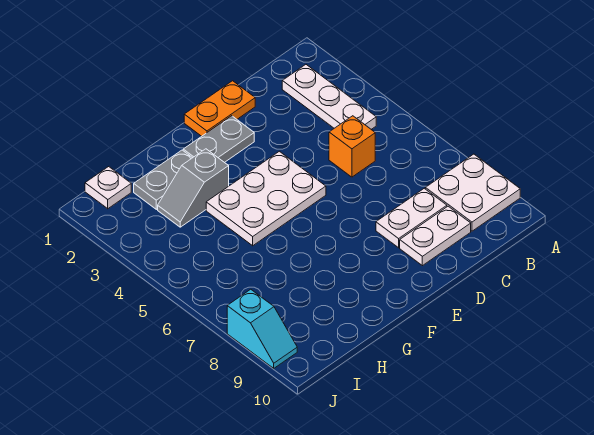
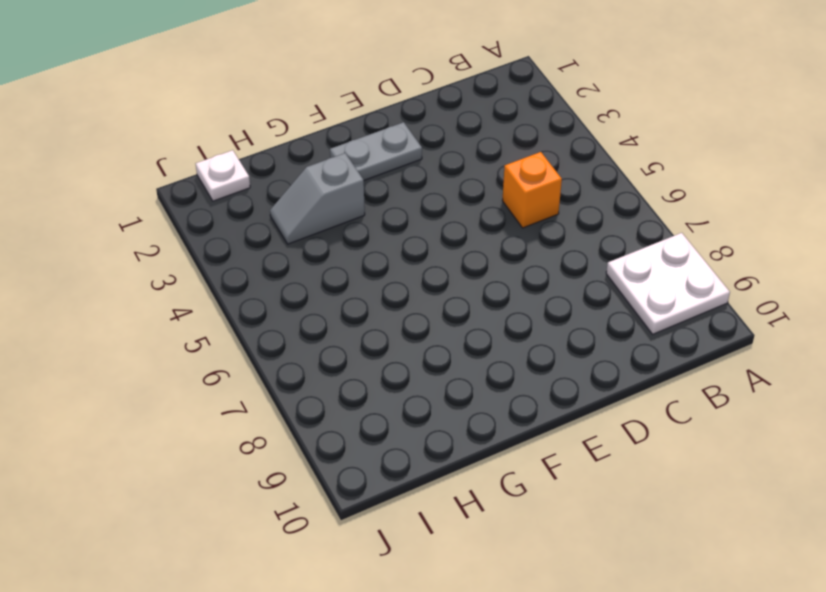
none -> white 1x3 plate [282,65,376,129]
none -> white 1x2 plate [376,188,447,248]
none -> white 1x2 plate [400,206,471,266]

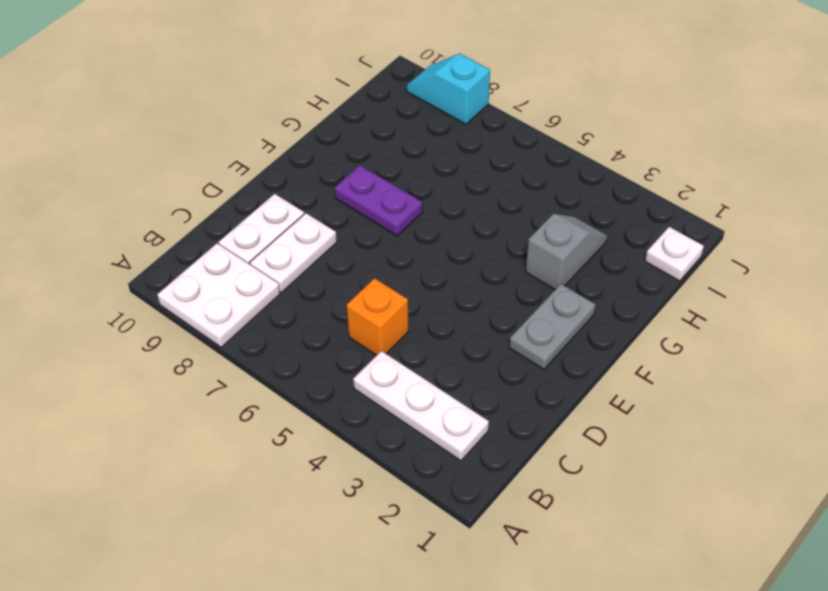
purple 1x2 plate [335,165,422,236] -> none
none -> orange 1x2 plate [184,81,255,136]
none -> white 2x3 plate [206,151,326,246]
none -> grey 1x2 plate [134,150,192,209]

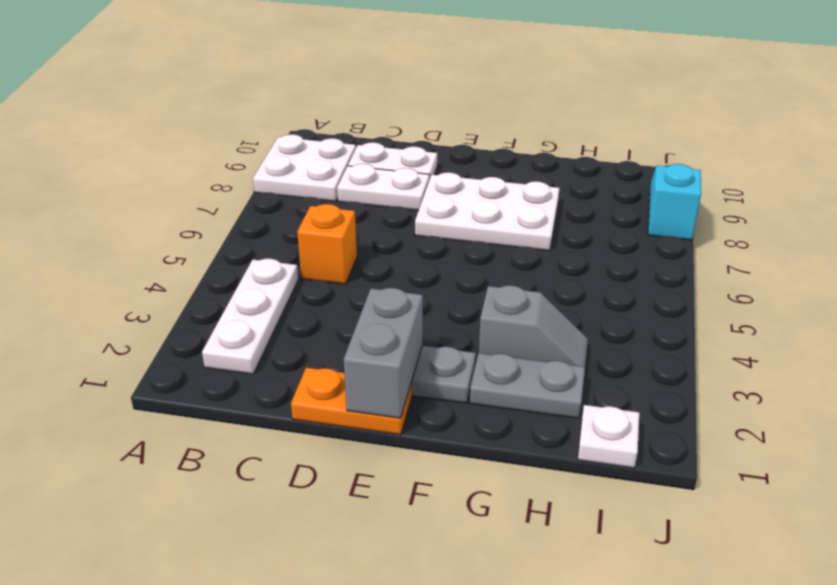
grey 1x2 brick [344,288,423,418] -> none
white 2x3 plate [415,172,559,251] -> white 2x3 plate moved to [206,151,326,246]

